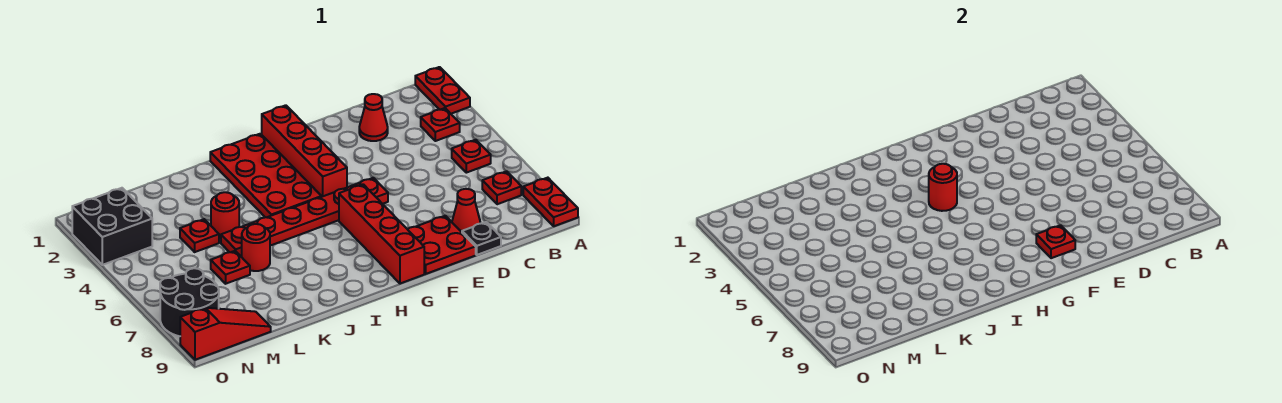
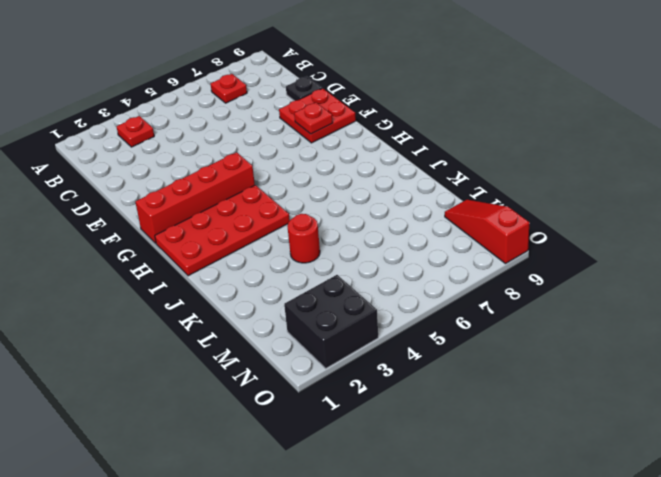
none -> red 1x2 plate [415,67,470,114]
none -> red 1x2 plate [523,178,578,226]
none -> red 1x1 plate [452,140,491,173]

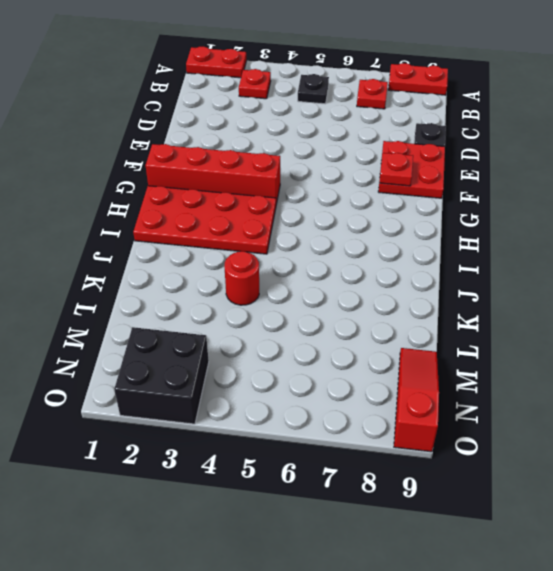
black 1x1 plate [298,74,329,104] -> red 1x1 plate [452,140,491,173]
none -> red 1x1 cone [359,94,388,141]
none -> red 1x1 cone [452,189,480,232]
none -> red 1x6 plate [221,178,388,256]

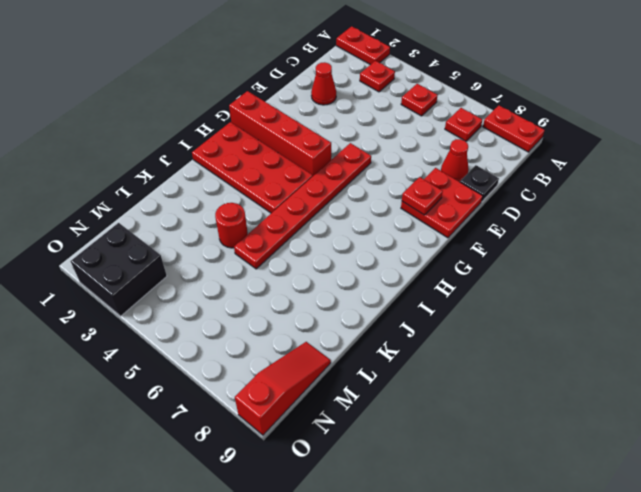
none -> red 1x4 brick [339,184,424,284]
none -> red 1x1 round brick [241,224,270,271]
none -> red 1x1 plate [180,219,219,252]

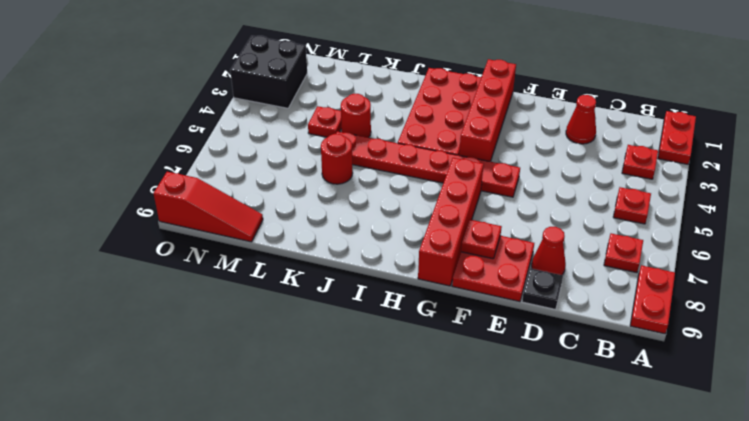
none -> red 1x1 plate [211,251,250,284]
none -> black 2x2 round brick [160,268,219,336]
none -> red 1x1 round brick [929,164,957,211]

